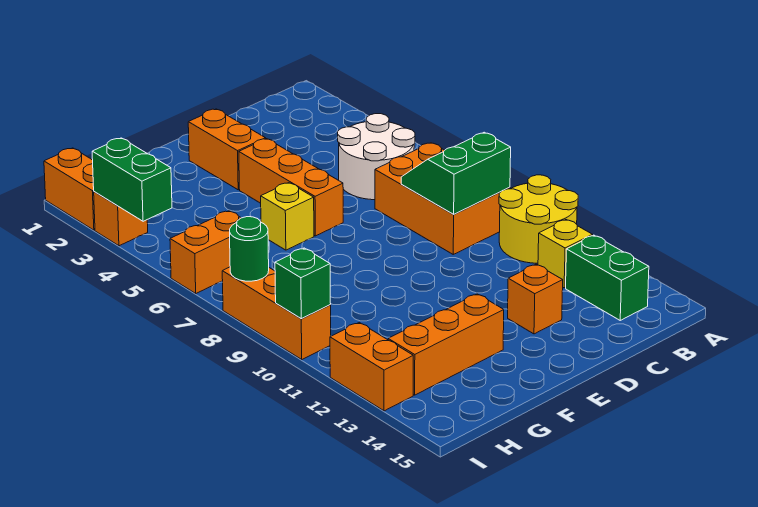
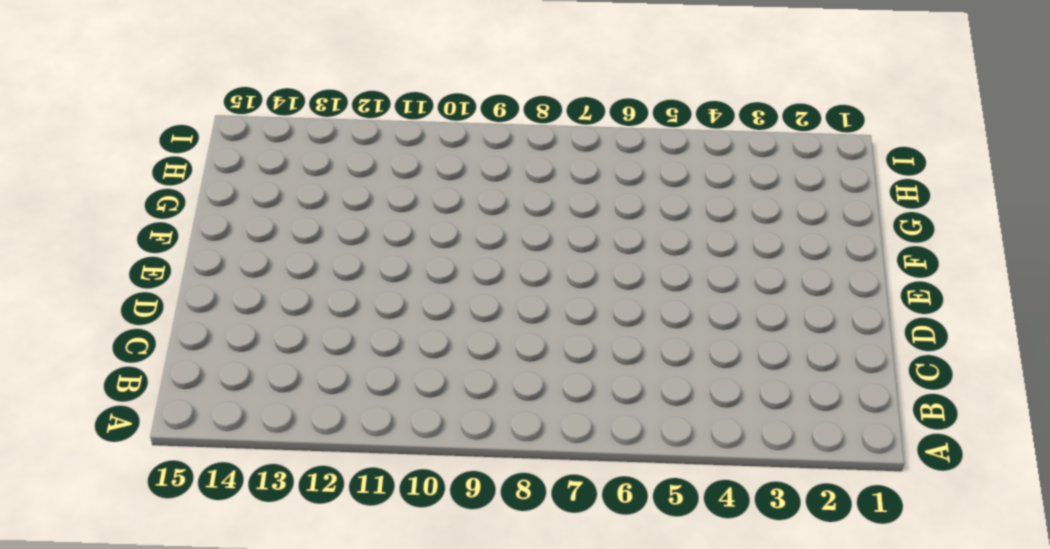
none -> yellow 2x2 round brick [499,175,578,263]
none -> white 2x2 round brick [338,114,415,200]
none -> orange 2x3 brick [375,143,510,254]

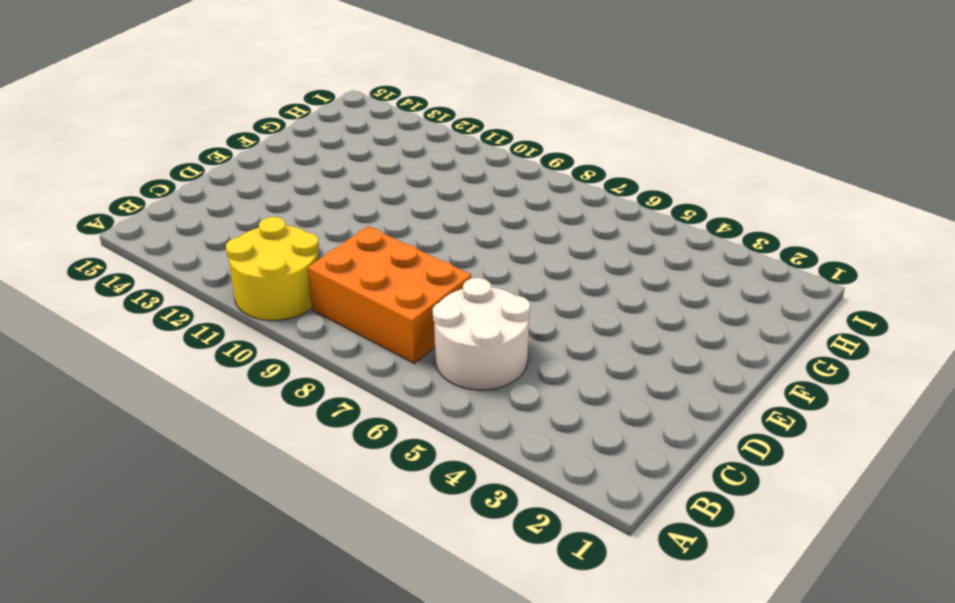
none -> yellow 1x1 brick [538,220,593,288]
none -> green 1x2 brick [566,235,649,320]
none -> orange 1x1 brick [508,264,563,334]

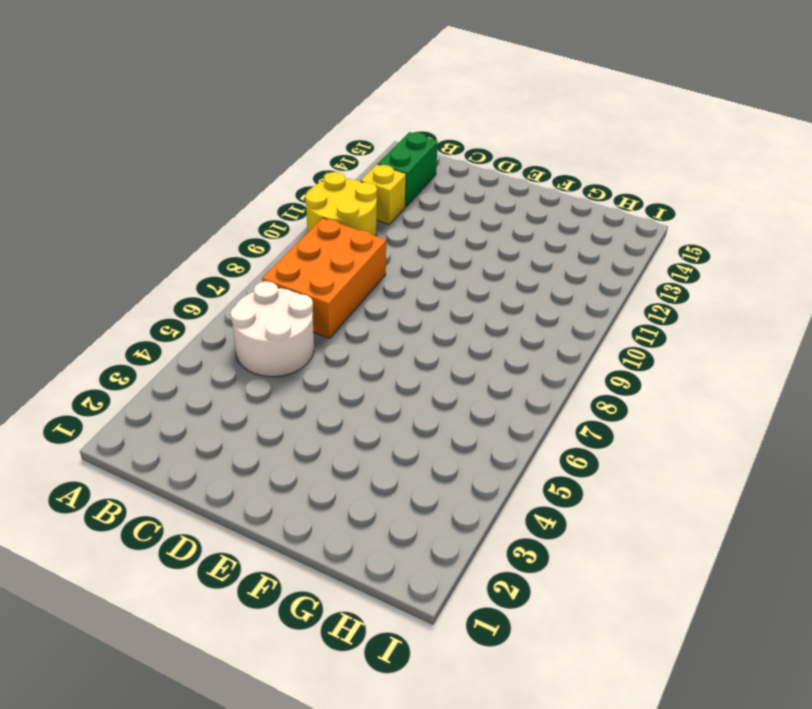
none -> orange 1x1 brick [508,264,563,334]
none -> orange 1x2 brick [188,109,266,190]
none -> orange 1x3 brick [239,139,343,236]

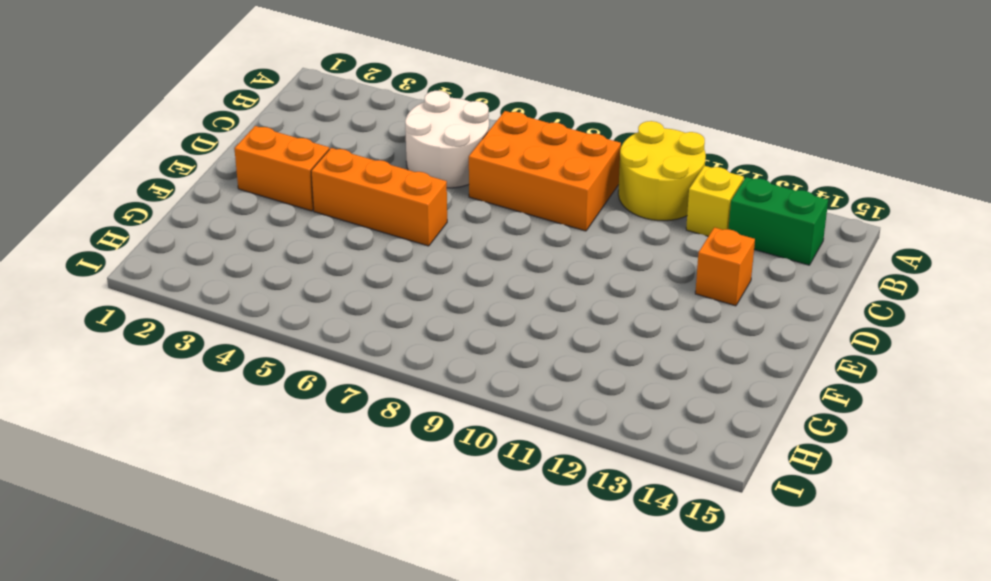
none -> yellow 1x1 brick [261,183,314,250]
none -> orange 1x3 brick [388,294,504,395]
none -> orange 1x2 brick [170,211,241,293]

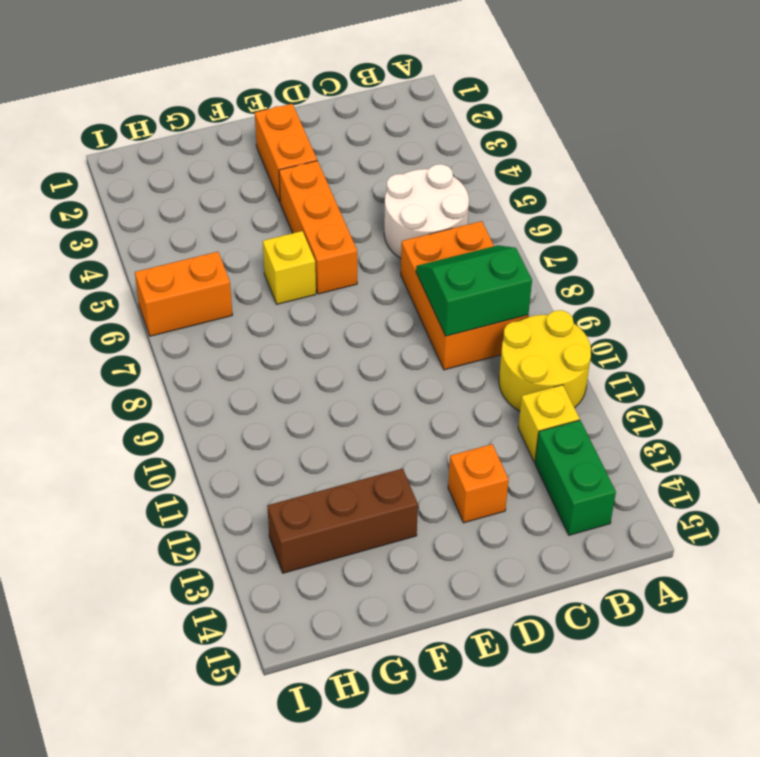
brown 1x3 brick [267,468,418,573] -> orange 1x3 brick [388,294,504,395]
none -> orange 1x2 brick [44,148,95,230]
none -> orange 1x1 brick [94,192,148,246]
none -> orange 1x3 brick [222,267,331,359]

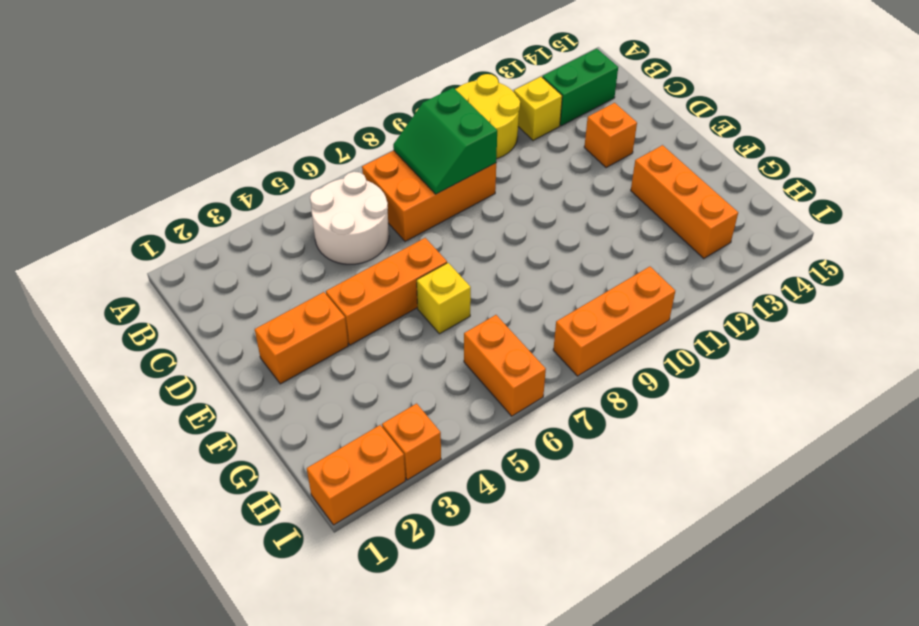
none -> orange 1x2 brick [330,323,413,411]
none -> green 1x2 brick [92,138,172,221]
none -> green 1x1 round brick [230,217,269,281]

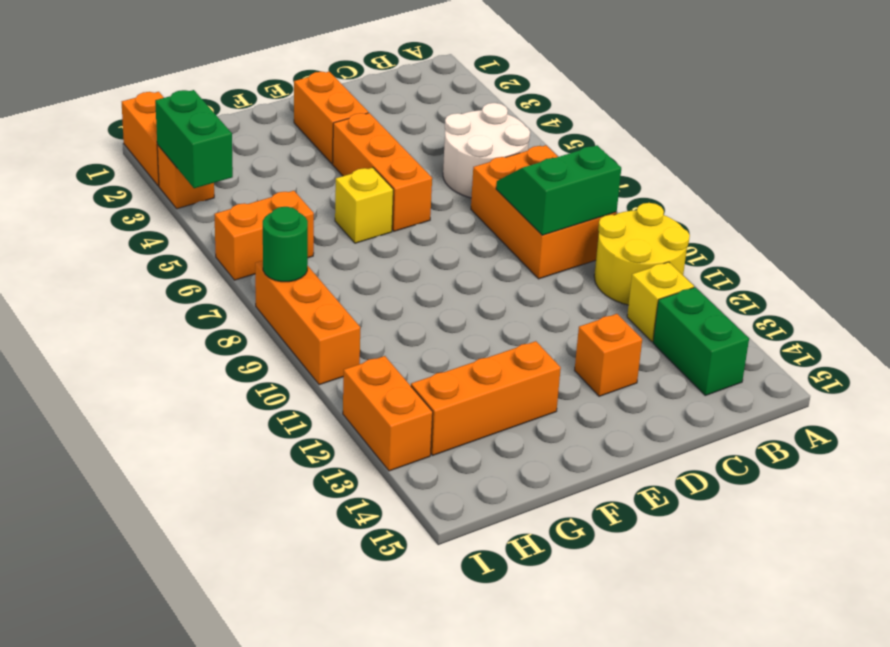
none -> green 1x1 brick [275,248,331,319]

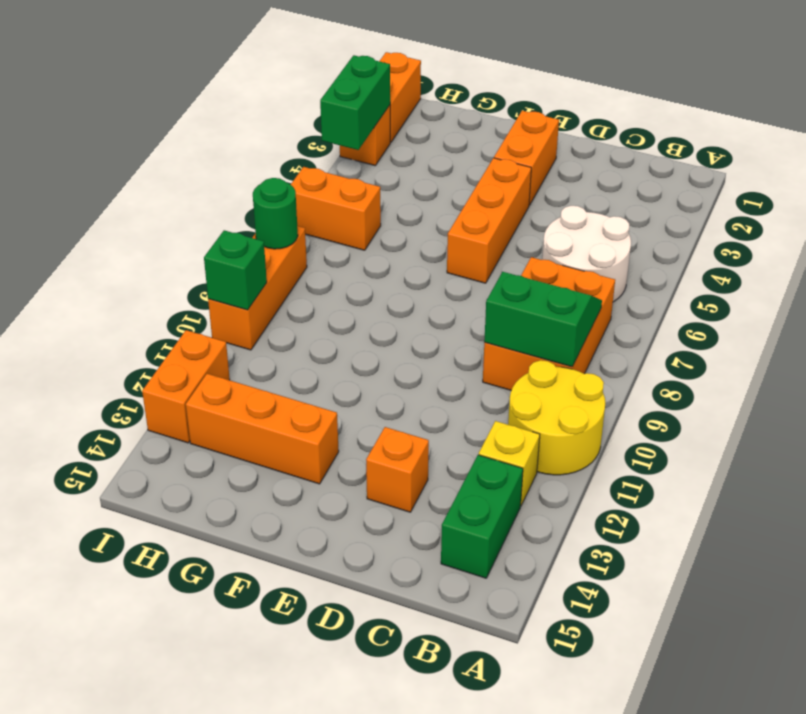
none -> yellow 1x1 brick [261,183,314,250]

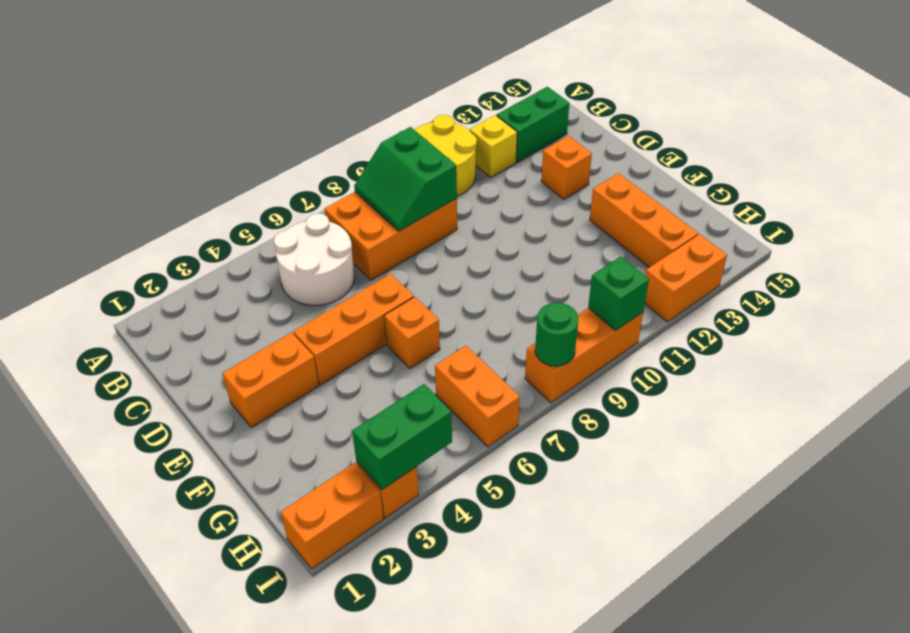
orange 1x1 brick [384,297,440,368] -> yellow 1x1 brick [261,183,314,250]

